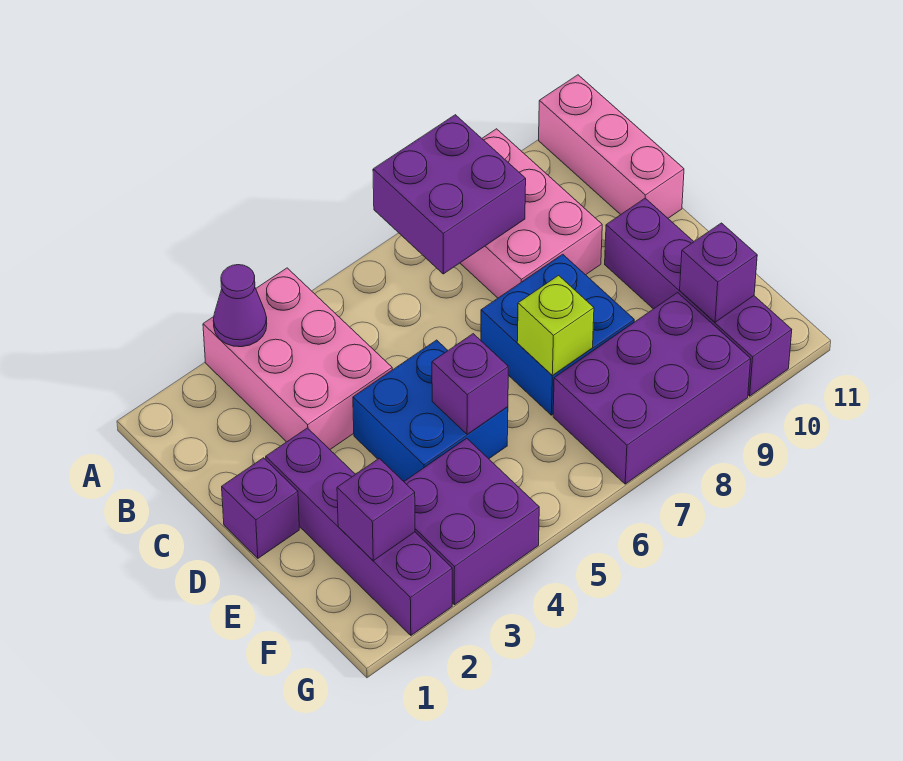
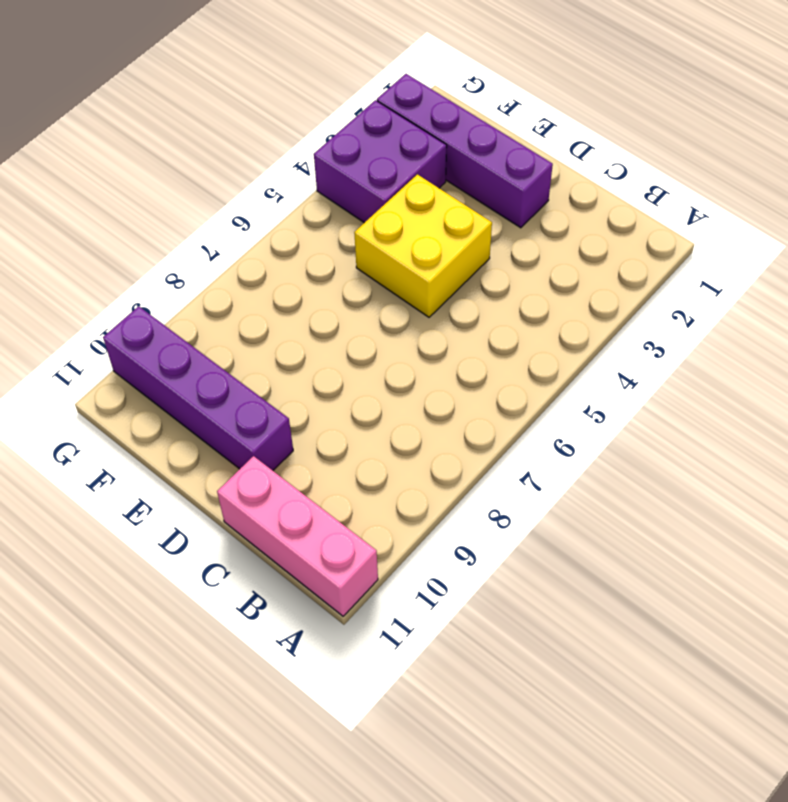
yellow 2x2 brick [354,174,492,317] -> blue 2x2 brick [353,340,508,481]
none -> pink 2x3 brick [203,268,392,449]
none -> pink 2x3 brick [460,129,602,298]
none -> purple 1x1 brick [222,458,299,558]

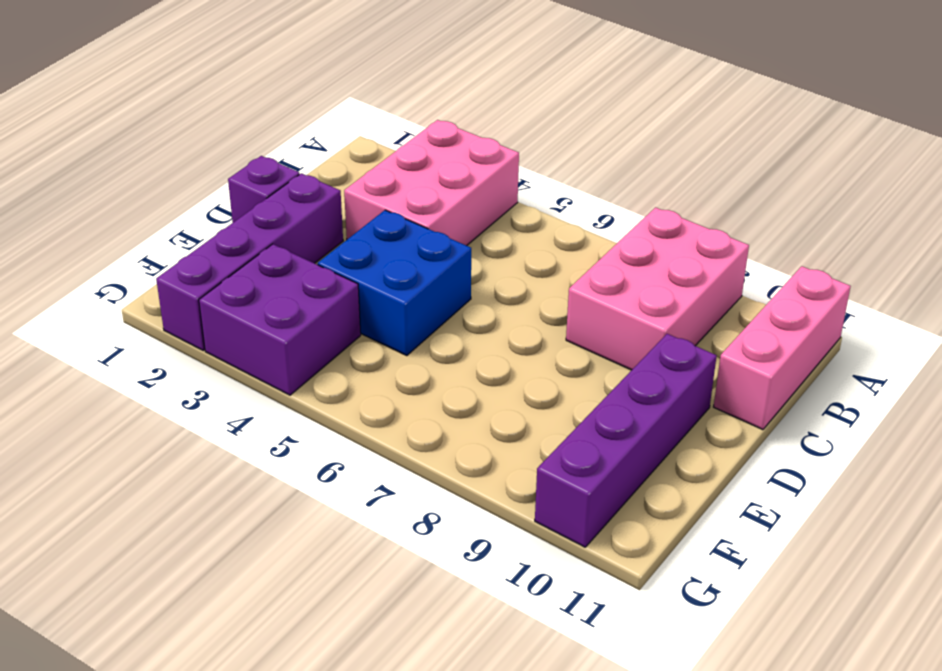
none -> blue 2x2 brick [481,254,634,415]
none -> purple 2x3 brick [553,293,751,484]
none -> purple 1x1 cone [213,265,267,347]

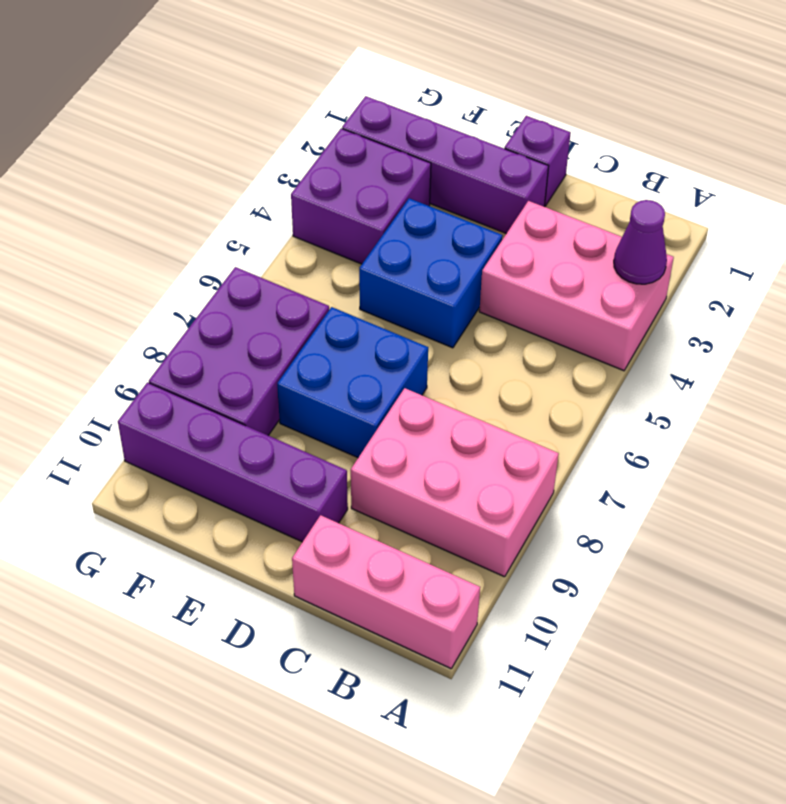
none -> purple 2x2 brick [373,115,526,274]
none -> purple 1x1 brick [432,334,508,435]
none -> lime 1x1 brick [517,275,594,376]

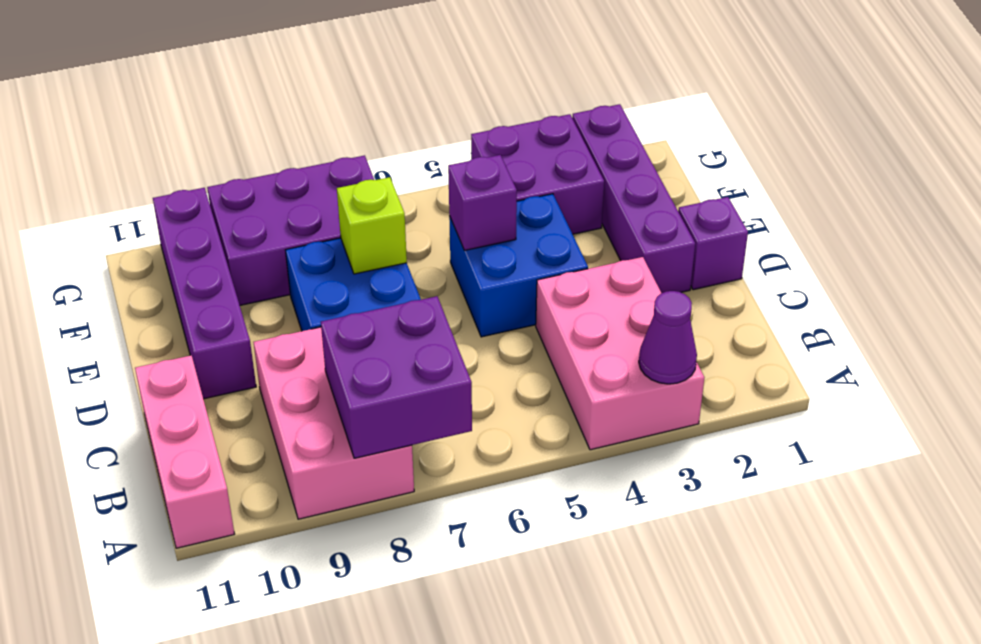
none -> purple 1x1 brick [337,458,415,561]
none -> purple 1x1 brick [680,223,757,322]

